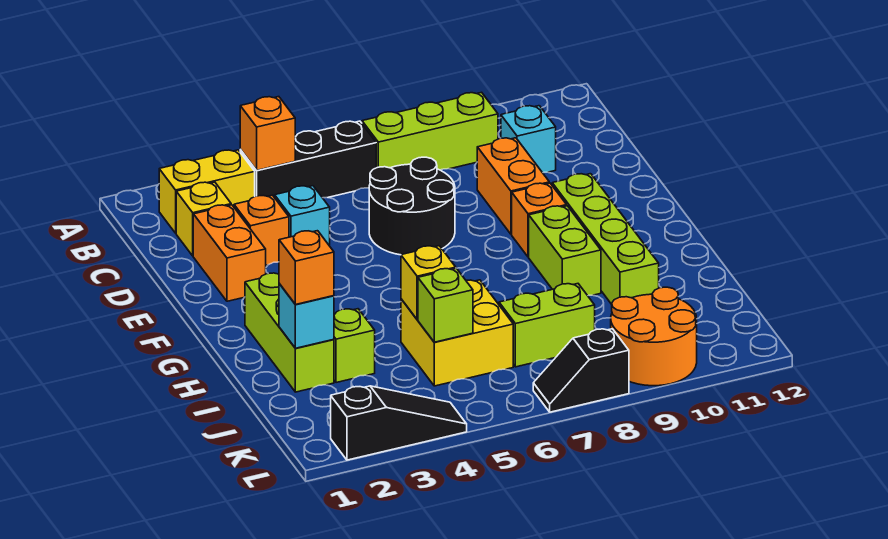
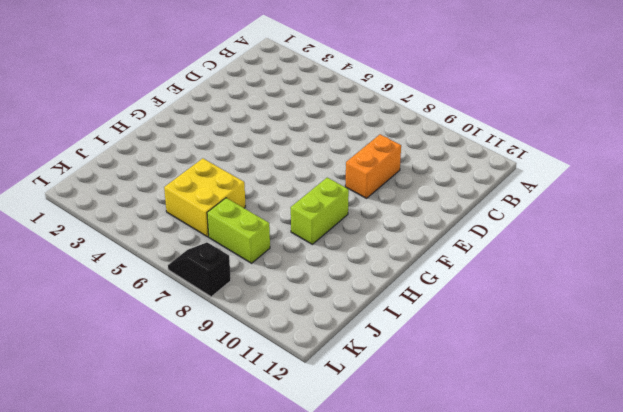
none -> yellow 1x2 brick [159,150,255,233]
none -> black 1x3 brick [240,121,376,198]
none -> lime 1x3 brick [362,92,498,170]

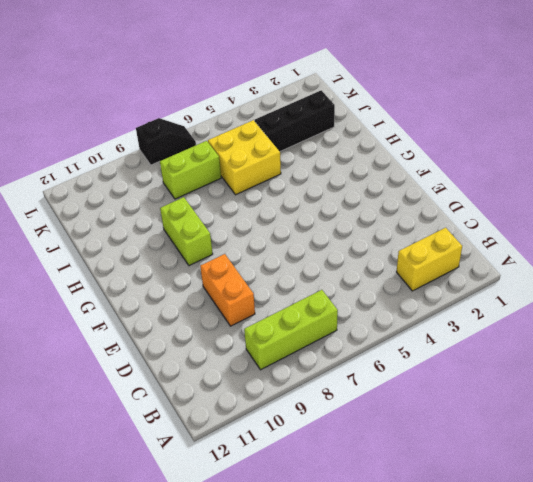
black 1x3 brick [255,90,335,151] -> black 1x3 brick moved to [240,121,376,198]
none -> yellow 1x1 brick [176,182,231,256]
none -> cyan 1x1 brick [501,106,556,173]
none -> orange 1x2 brick [193,205,266,301]

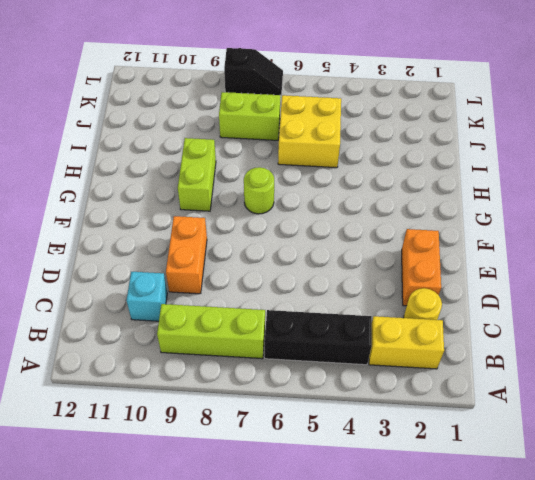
yellow 1x1 round brick [404,288,442,320] -> yellow 1x1 brick [176,182,231,256]
lime 1x1 round brick [244,167,274,214] -> none
none -> orange 1x1 brick [234,195,289,265]
none -> cyan 1x1 brick [275,186,330,246]
none -> black 2x2 round brick [369,157,455,255]

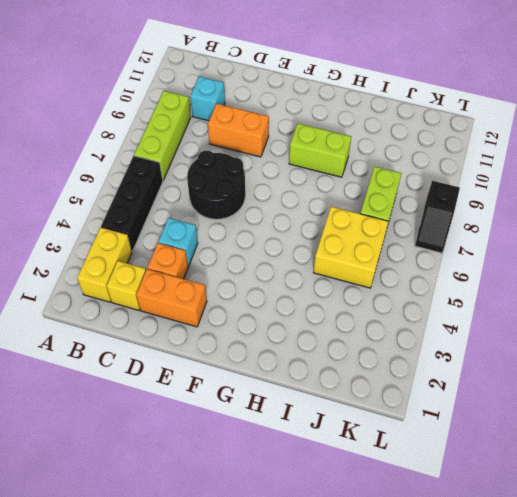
none -> orange 1x1 brick [512,183,567,257]
none -> lime 1x4 brick [552,174,659,304]
none -> lime 1x3 brick [245,273,334,392]

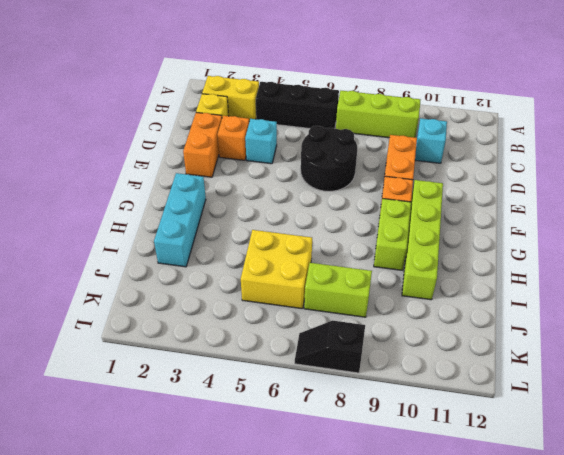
cyan 1x3 brick [154,173,206,267] -> lime 1x3 brick [245,273,334,392]
none -> lime 1x1 brick [334,309,375,383]
none -> orange 2x2 round brick [611,287,697,386]
none -> black 1x3 slope [331,386,467,460]

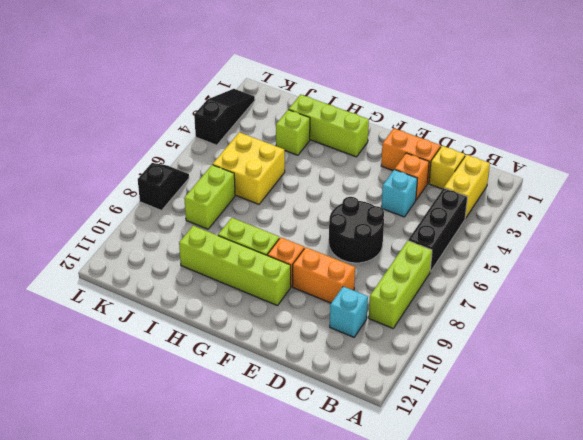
black 1x3 slope [194,89,255,145] -> black 1x3 slope turned to [331,386,467,460]
none -> orange 2x2 round brick [611,287,697,386]
none -> orange 1x1 brick [240,97,295,170]
none -> cyan 1x1 brick [279,284,334,348]

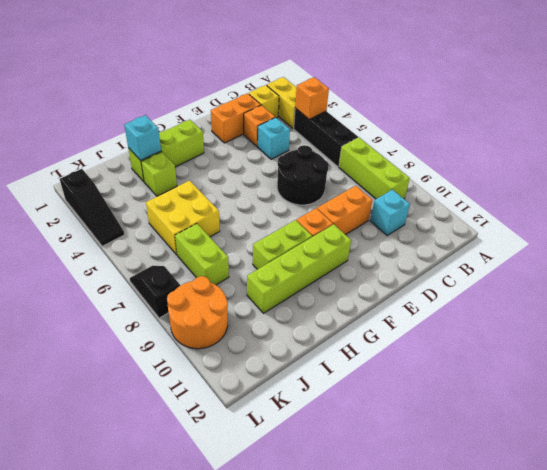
none -> yellow 1x1 brick [401,246,456,320]
none -> lime 1x1 brick [418,268,473,342]
none -> orange 1x1 brick [279,231,334,305]

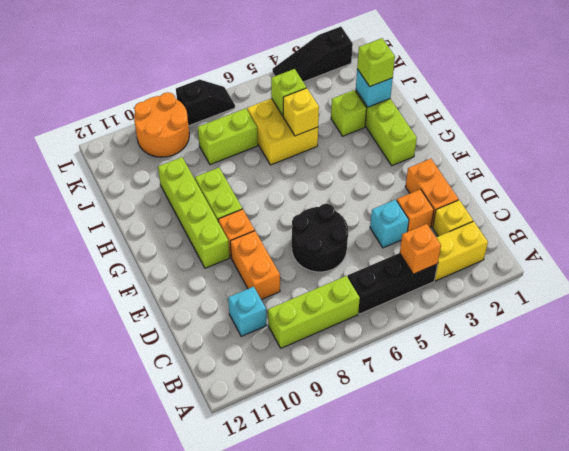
lime 1x1 brick [357,38,395,87] -> orange 1x1 brick [279,231,334,305]

